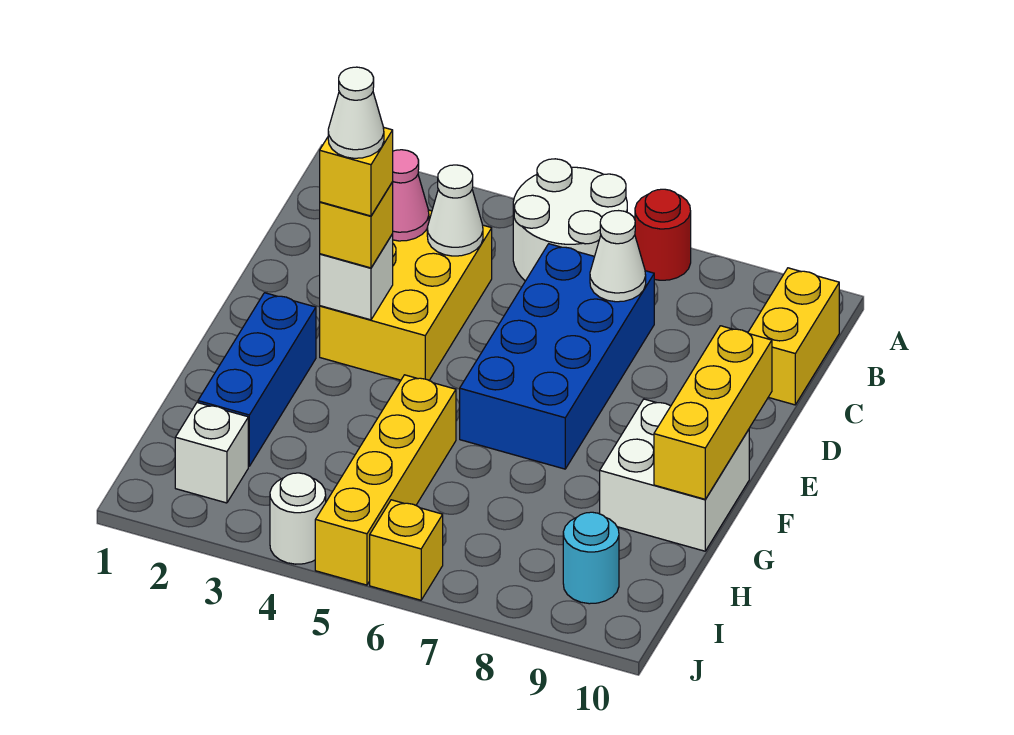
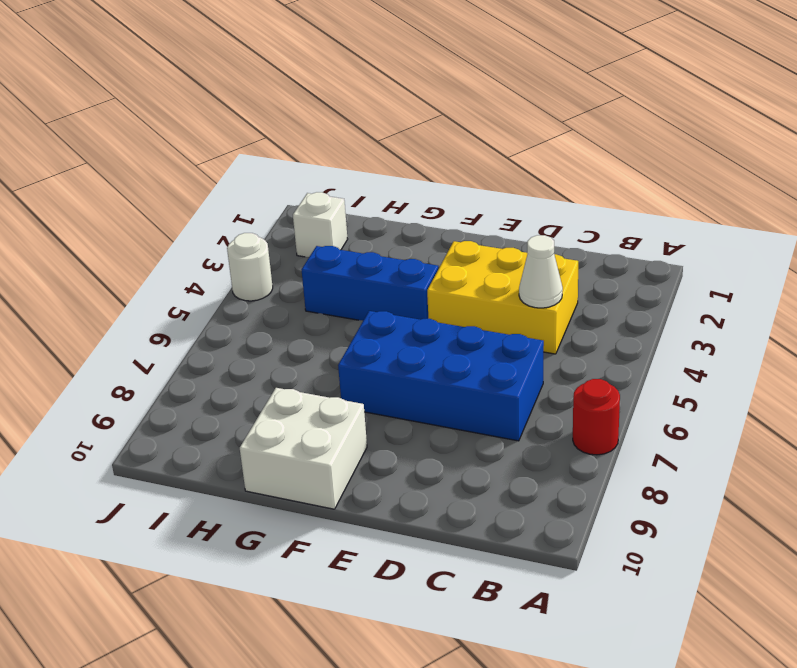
blue 1x3 brick [302,246,438,321] -> blue 1x3 brick moved to [198,293,316,466]
none -> white 2x2 round brick [513,159,627,281]
none -> yellow 1x2 brick [748,268,839,405]
none -> yellow 1x4 brick [315,375,456,585]

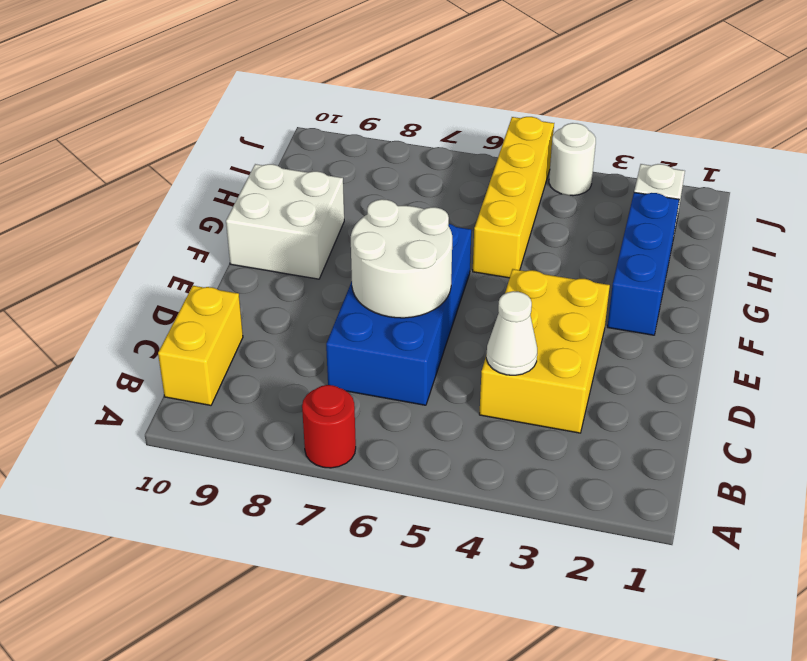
white 2x2 round brick [351,199,452,318] -> white 2x2 round brick moved to [513,159,627,281]
none -> cyan 1x1 round brick [563,512,619,604]
none -> yellow 1x1 brick [370,500,443,600]
none -> pink 1x1 cone [392,150,429,241]

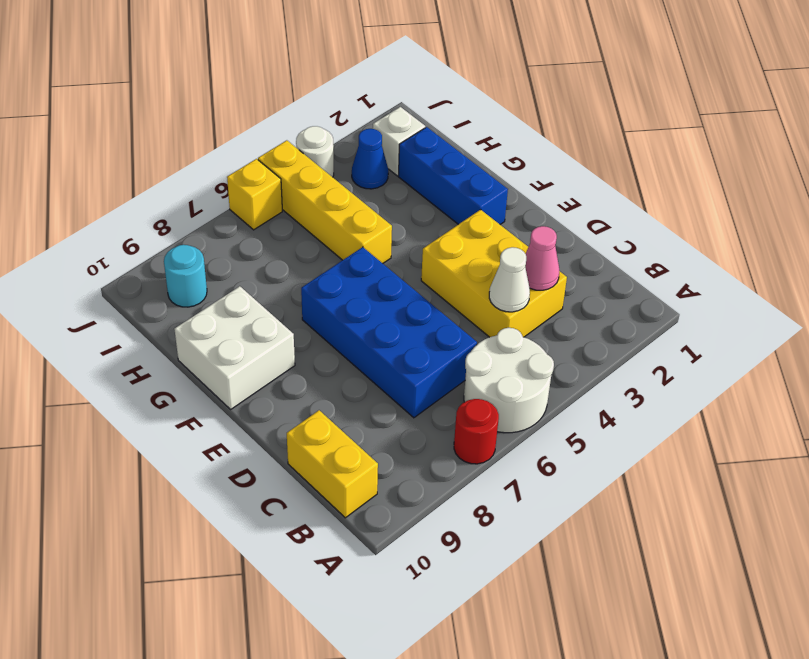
blue 1x1 cone [352,129,388,189] -> none
none -> white 1x1 cone [590,211,646,302]
none -> white 1x1 brick [320,234,393,320]
none -> yellow 1x3 brick [654,326,772,499]

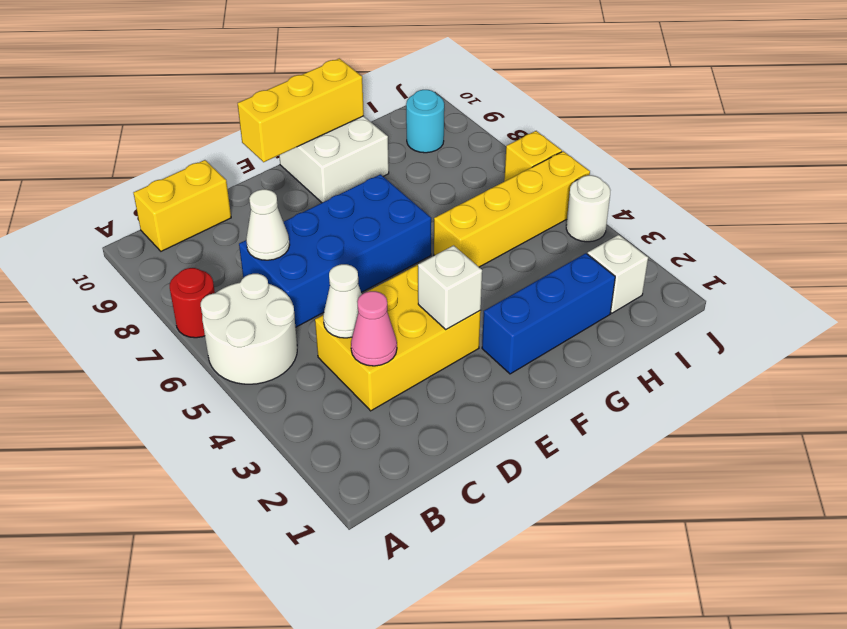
none -> yellow 1x1 brick [320,182,393,268]
none -> yellow 1x1 brick [320,127,393,216]
none -> white 1x1 cone [328,67,384,158]

